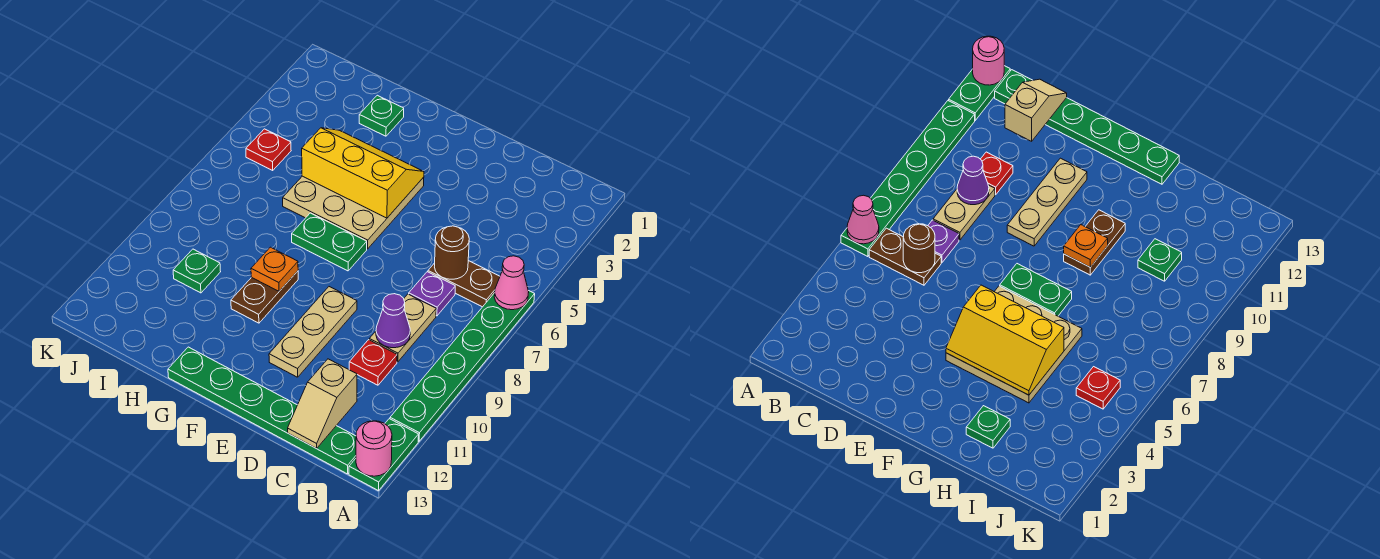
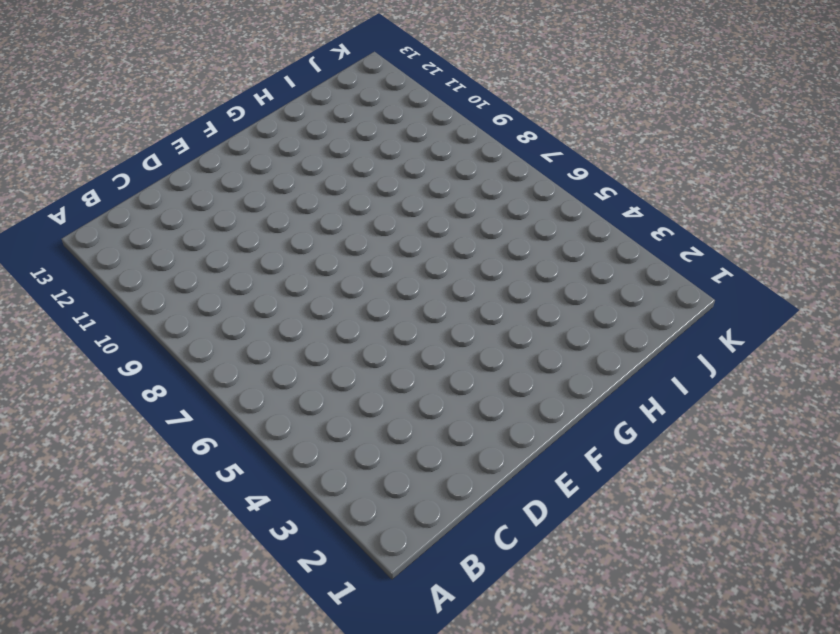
none -> green 1x6 plate [390,290,535,441]
none -> green 1x2 plate [349,419,419,491]
none -> brown 1x2 plate [428,261,500,307]

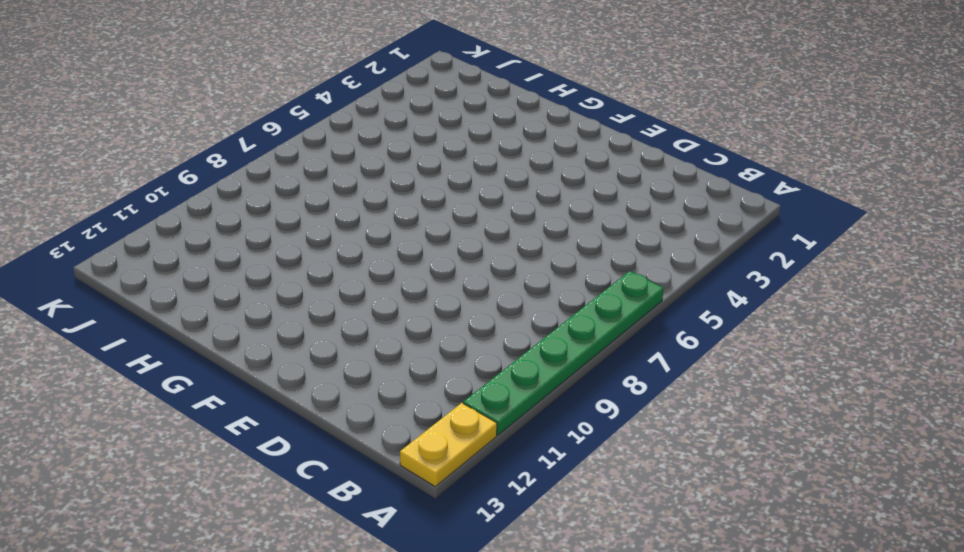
yellow 1x2 plate [400,403,497,487] -> green 1x2 plate [349,419,419,491]
none -> brown 1x2 plate [428,261,500,307]
none -> green 1x6 plate [168,347,356,474]
none -> purple 1x1 plate [409,272,455,316]

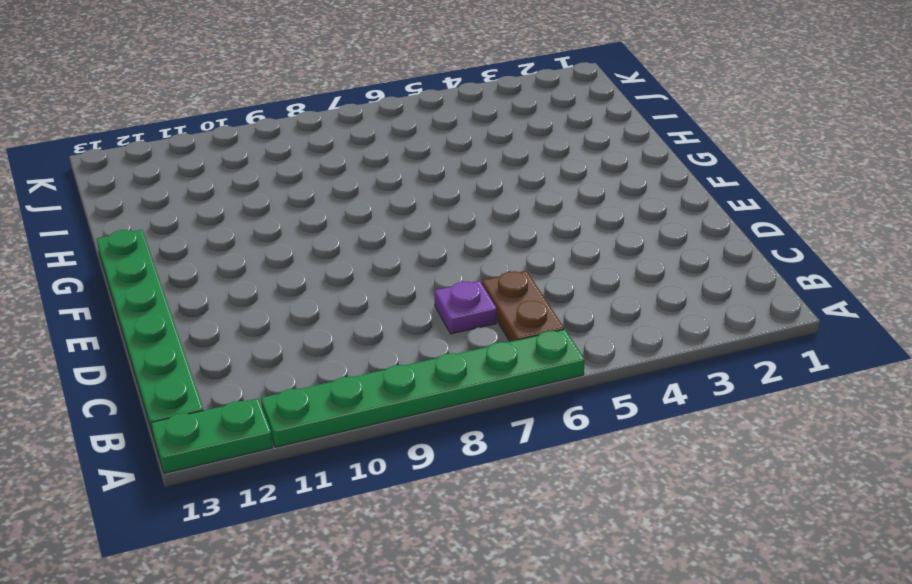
none -> tan 1x2 plate [369,294,436,362]
none -> red 1x1 plate [349,340,397,385]
none -> tan 1x3 plate [269,287,357,377]

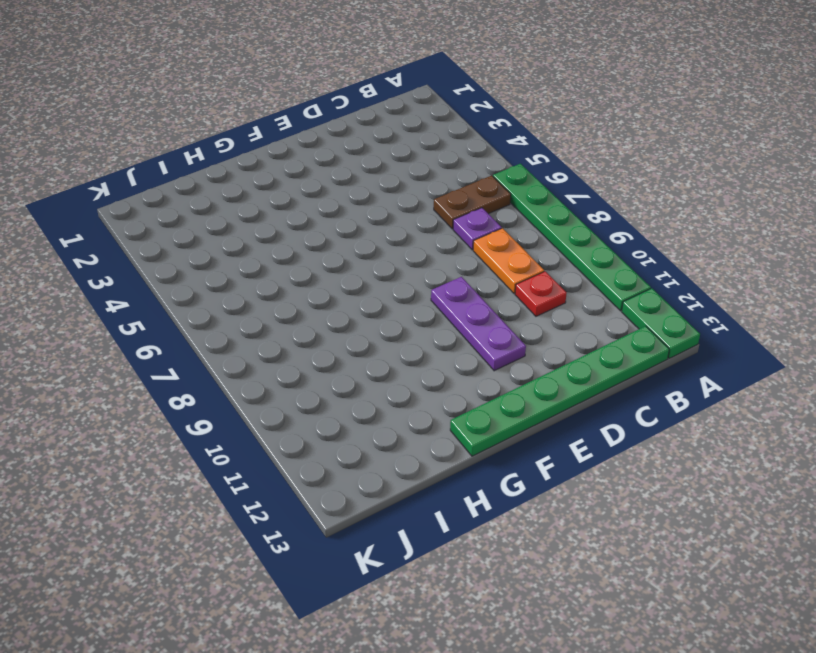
orange 1x2 plate [473,228,544,294] -> tan 1x2 plate [369,294,436,362]
purple 1x3 plate [431,277,526,371] -> tan 1x3 plate [269,287,357,377]
none -> tan 3x3 plate [283,176,424,249]
none -> green 1x2 plate [292,213,367,271]
none -> brown 1x2 plate [231,271,298,323]

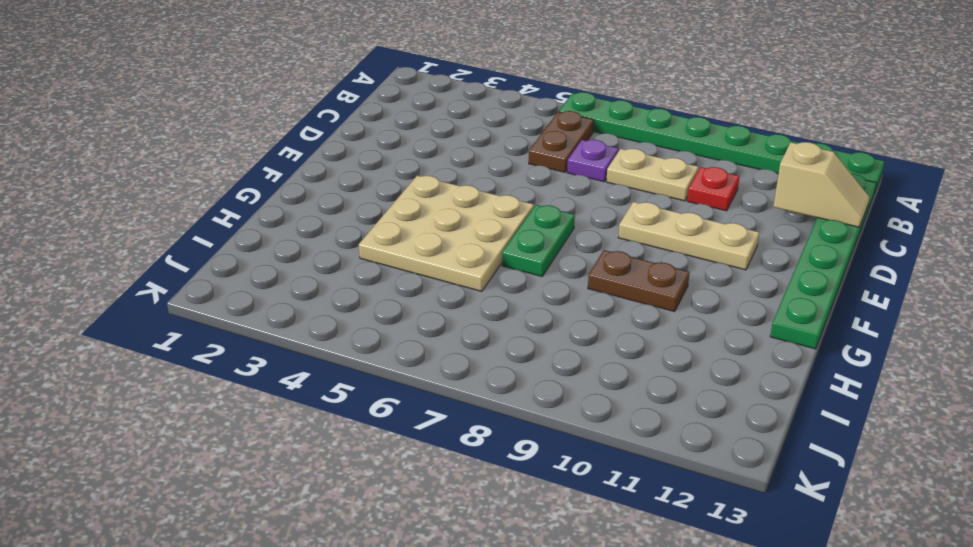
none -> green 1x1 plate [359,95,404,136]
none -> green 1x1 plate [173,249,221,293]
none -> red 1x1 plate [246,129,291,170]

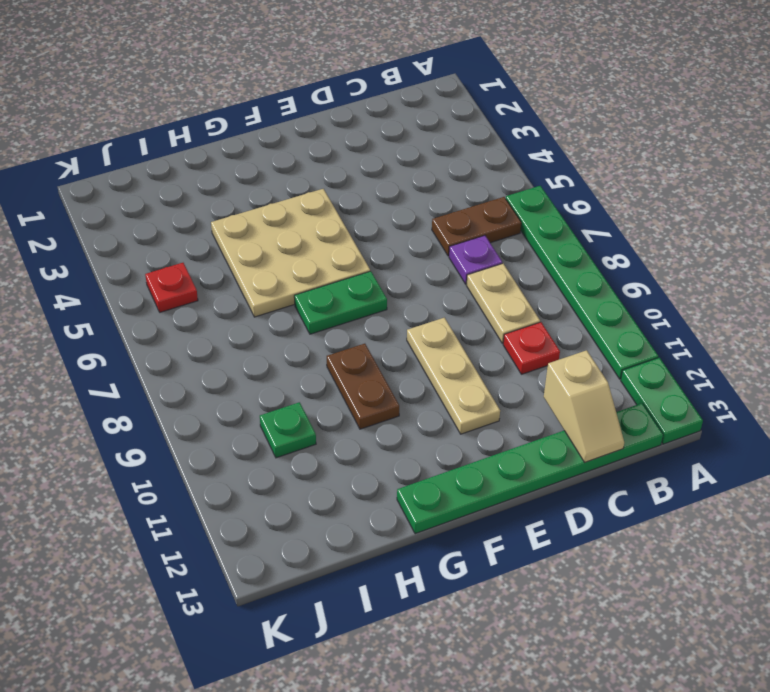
none -> green 1x1 plate [359,95,404,136]
none -> pink 1x1 cone [494,256,529,310]
none -> pink 1x1 round brick [356,421,392,476]

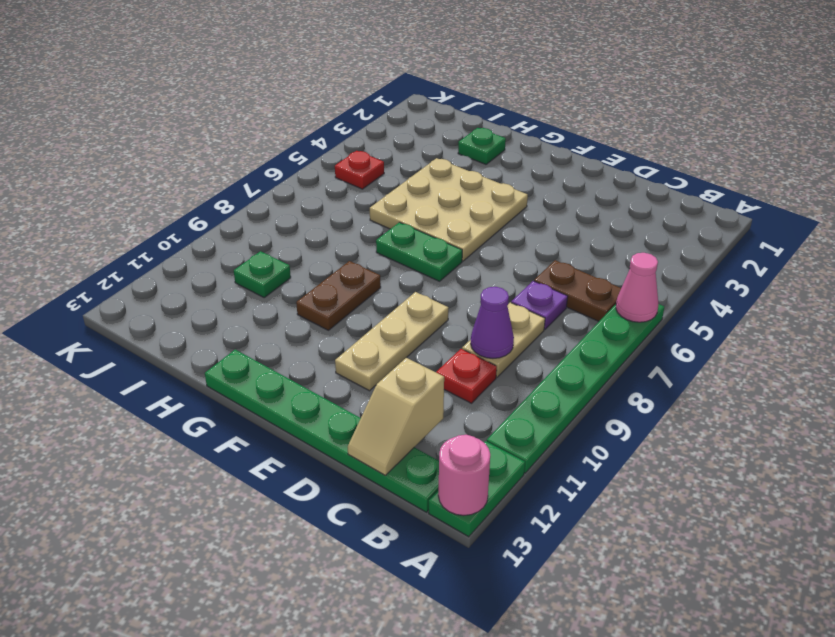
none -> brown 1x1 round brick [435,226,469,279]
none -> yellow 2x3 slope [302,128,424,218]
none -> orange 1x1 plate [251,247,298,291]

